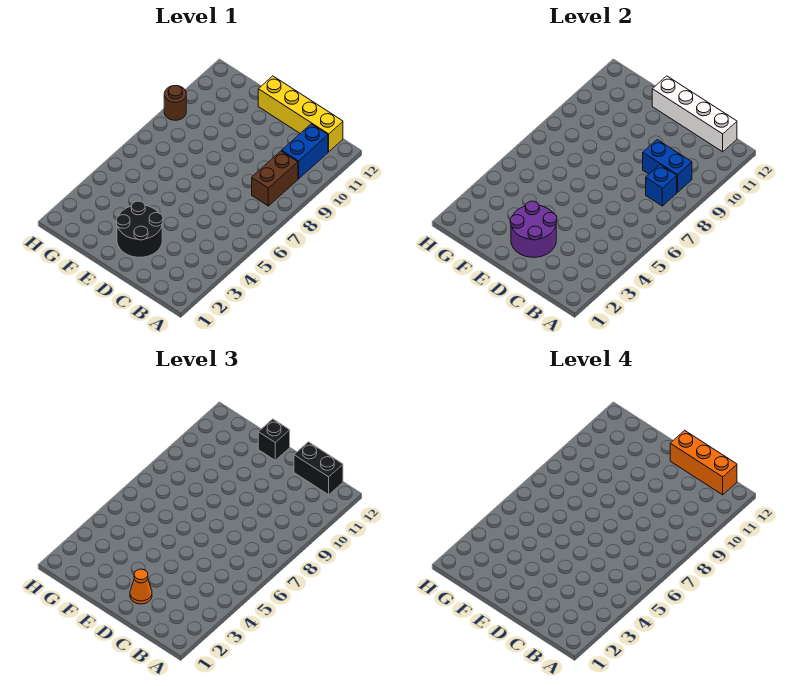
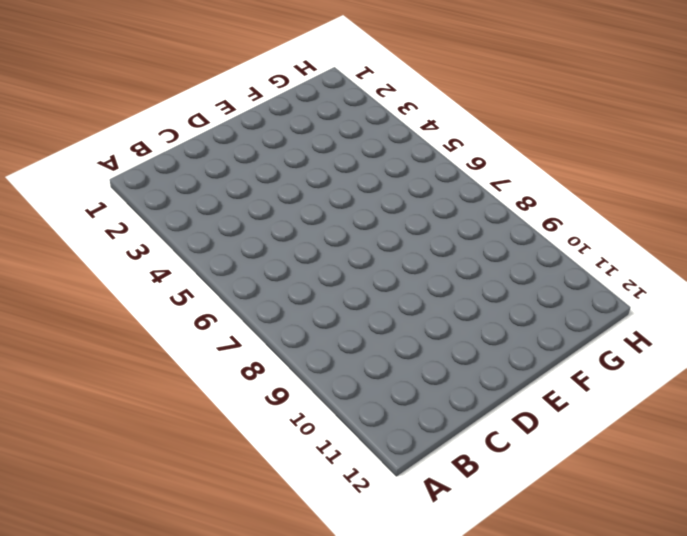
none -> brown 1x2 brick [252,151,298,206]
none -> blue 1x2 brick [282,124,328,179]
none -> yellow 1x4 brick [258,76,343,152]

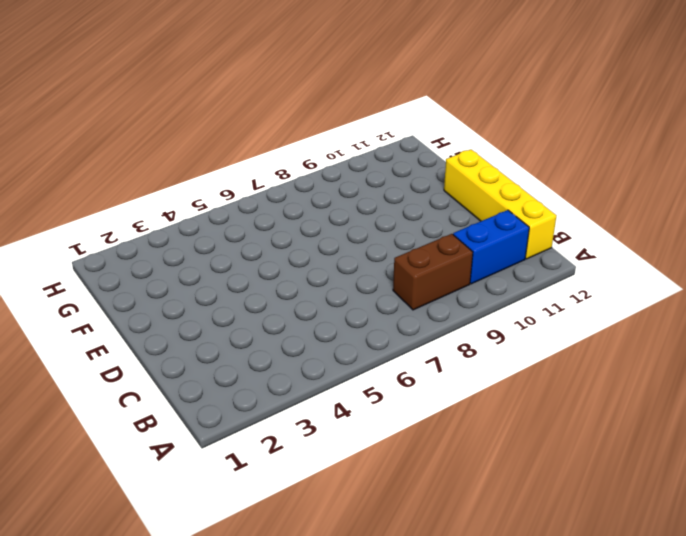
none -> black 2x2 round brick [116,201,163,257]
none -> brown 1x1 round brick [164,86,186,120]
none -> blue 1x1 brick [646,165,677,206]

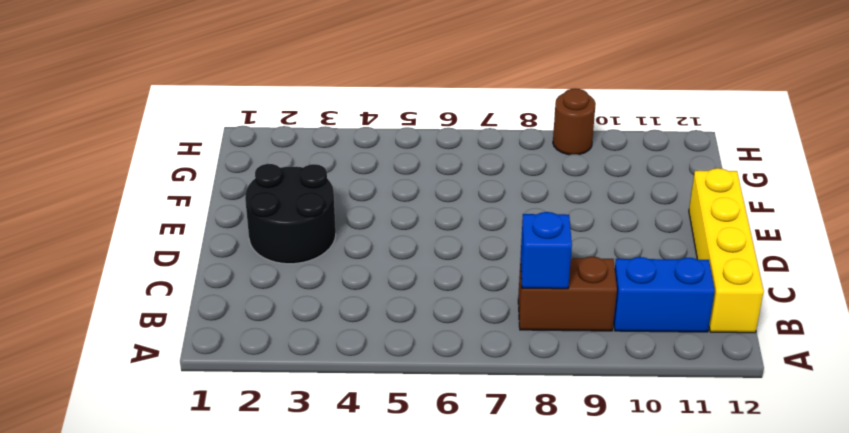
none -> blue 1x2 brick [643,140,692,192]
none -> white 1x4 brick [652,76,737,152]
none -> purple 2x2 round brick [510,201,557,257]

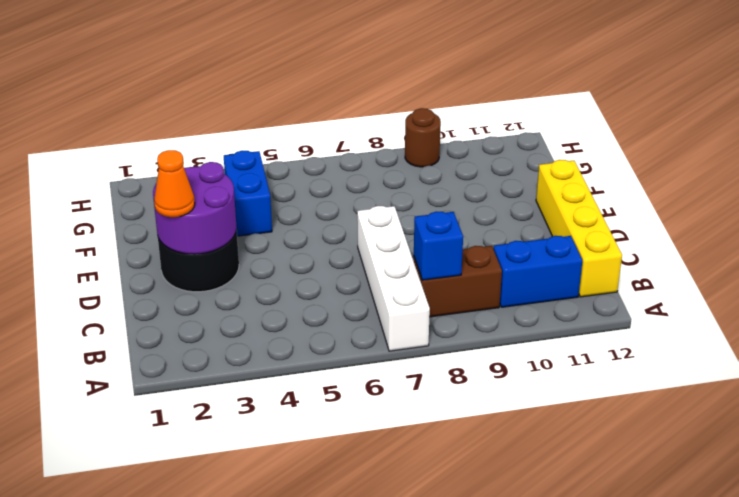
white 1x4 brick [357,206,430,351] -> white 1x4 brick moved to [652,76,737,152]
blue 1x2 brick [224,151,272,236] -> blue 1x2 brick moved to [643,140,692,192]
none -> black 1x2 brick [294,442,343,495]
none -> black 1x1 brick [258,419,290,460]
none -> orange 1x3 brick [670,430,737,495]

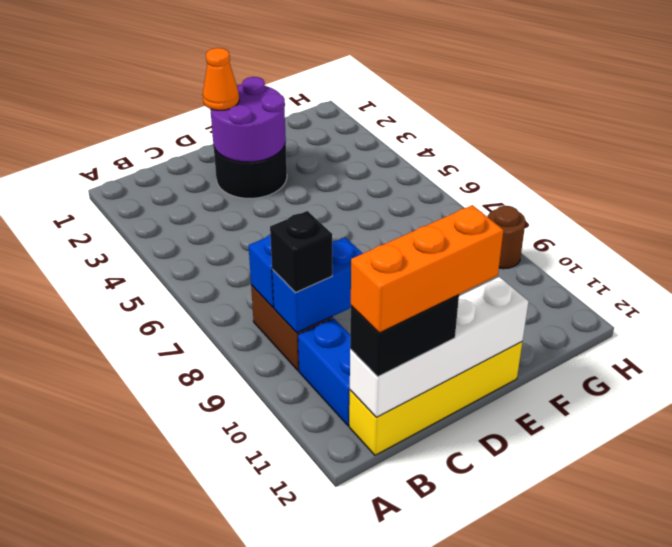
black 1x1 brick [270,211,332,293] -> black 1x1 brick moved to [258,419,290,460]

